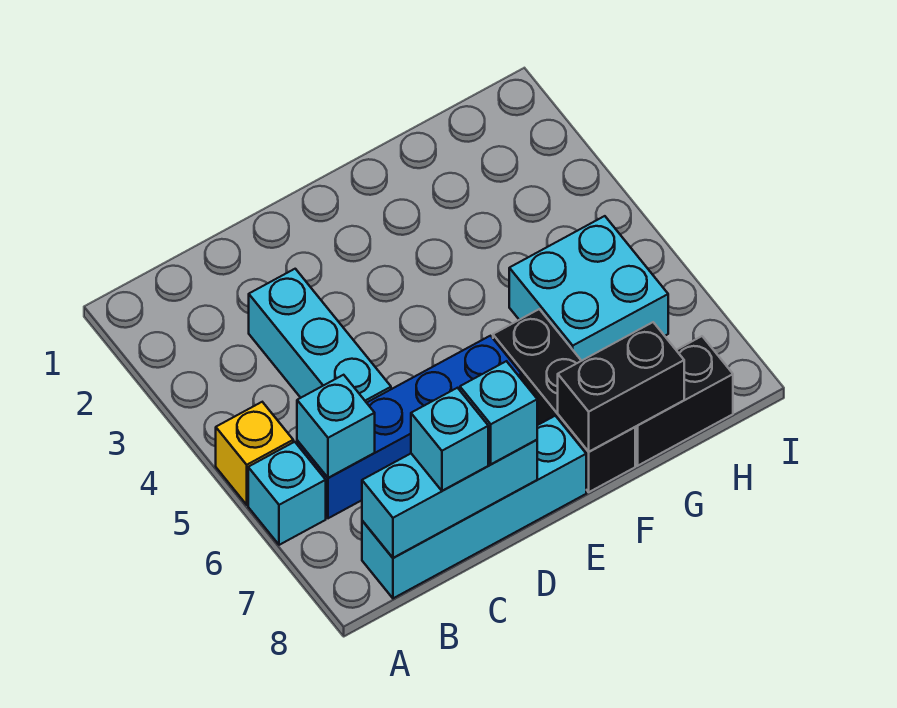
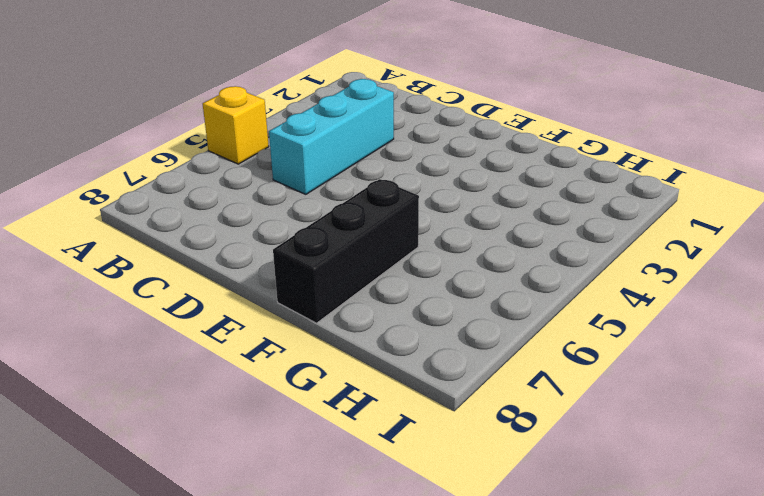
none -> cyan 1x1 brick [248,442,326,545]
none -> blue 1x4 brick [297,336,521,518]
none -> cyan 1x4 brick [362,416,586,598]

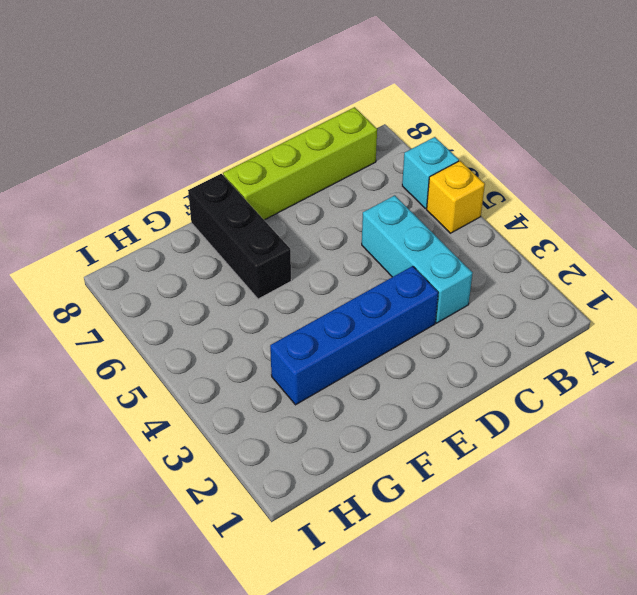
lime 1x4 brick [223,107,377,220] -> cyan 1x4 brick [362,416,586,598]
blue 1x4 brick [270,266,438,405] -> blue 1x4 brick moved to [297,336,521,518]
none -> cyan 2x2 brick [509,216,668,361]
none -> black 1x2 brick [635,336,733,466]
none -> cyan 1x1 brick [297,375,375,478]

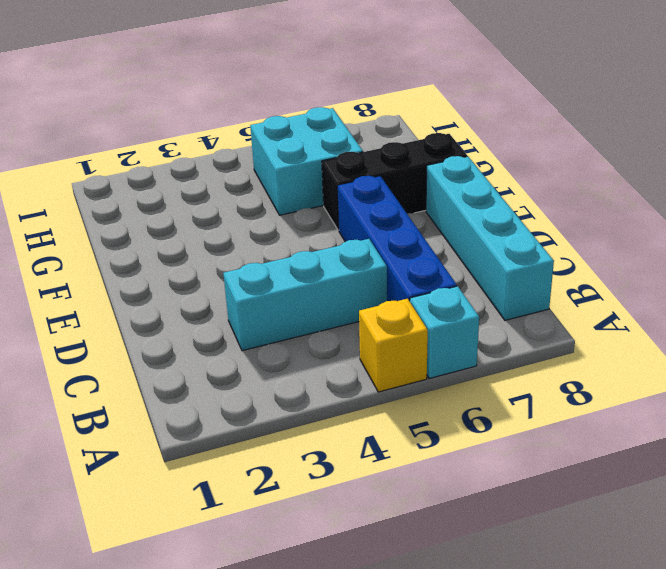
none -> black 1x2 brick [635,336,733,466]
none -> cyan 1x1 brick [297,375,375,478]
none -> cyan 1x3 brick [362,440,537,558]

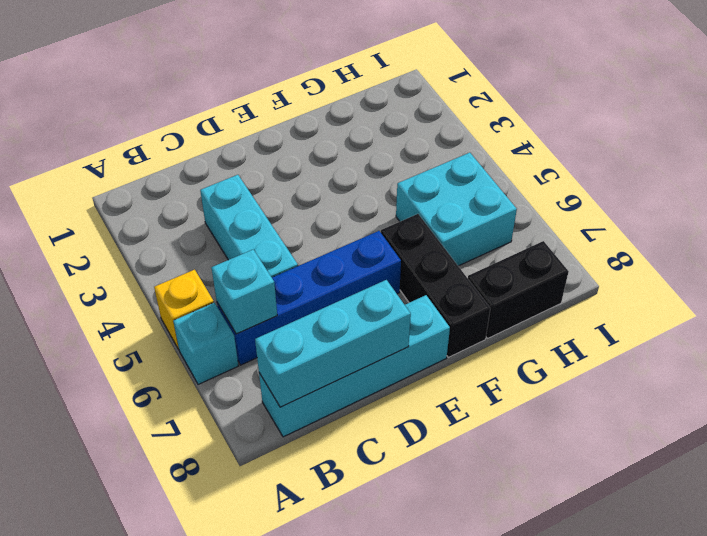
none -> black 1x2 brick [558,322,684,452]
none -> cyan 1x1 brick [411,388,488,491]
none -> cyan 1x1 brick [460,361,537,464]

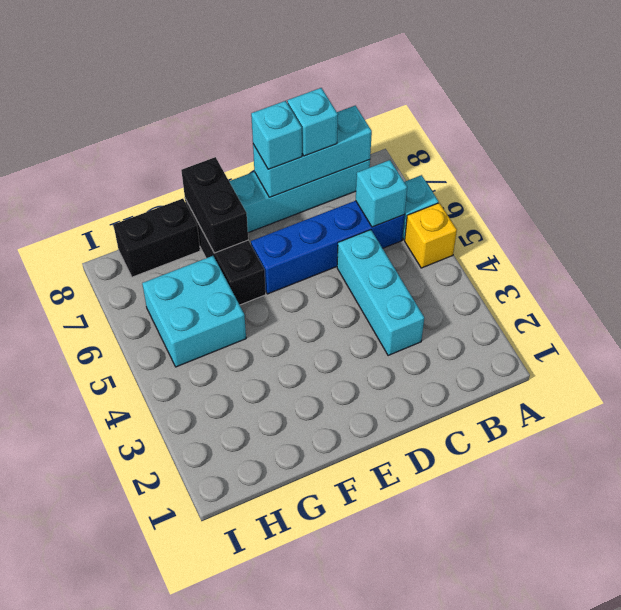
black 1x2 brick [181,157,248,253] -> black 1x2 brick turned to [558,322,684,452]

